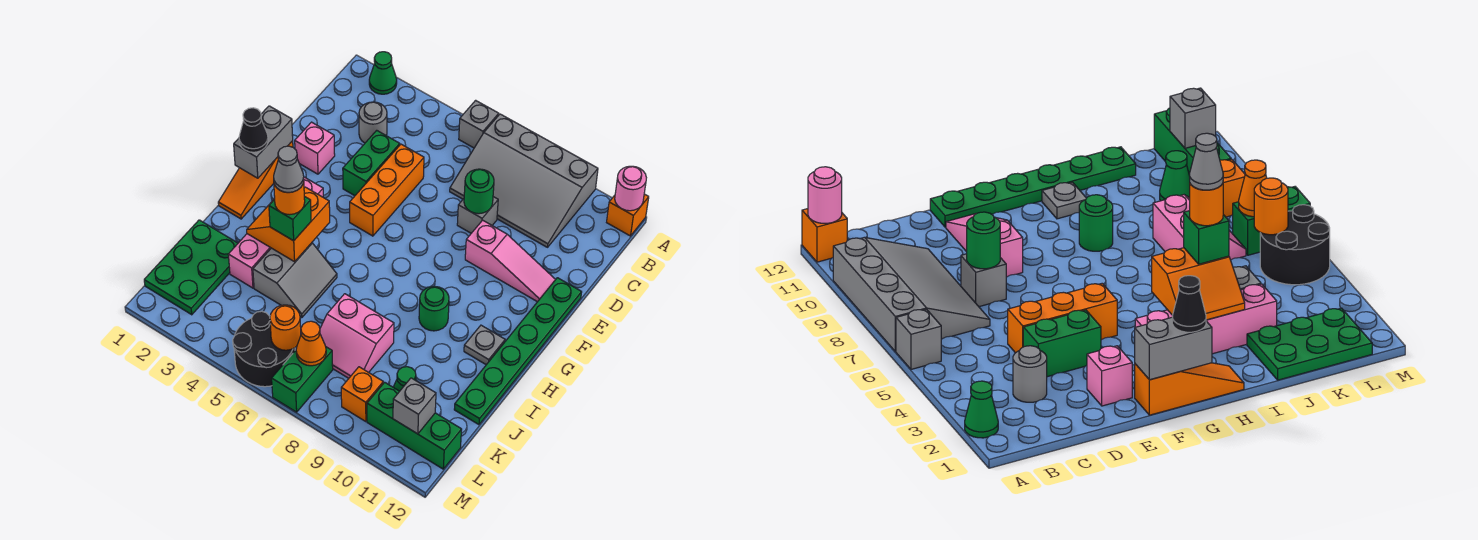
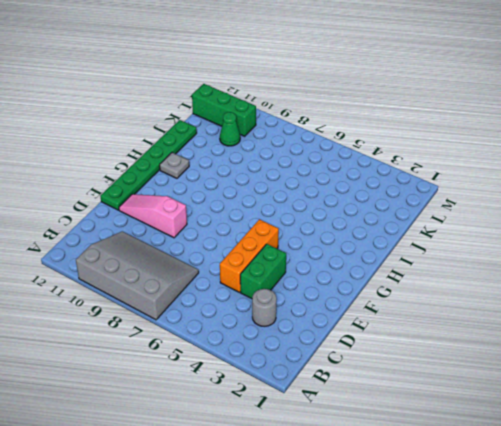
none -> green 1x1 cone [369,52,397,94]
none -> grey 1x1 brick [459,100,499,148]
none -> orange 1x1 brick [607,194,649,236]
none -> grey 1x1 brick [457,197,498,233]

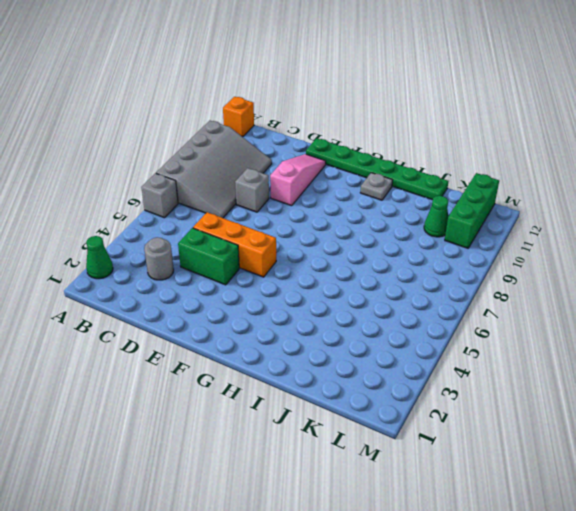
none -> pink 1x1 brick [295,122,335,174]
none -> orange 1x3 slope [218,141,293,219]
none -> pink 1x4 brick [228,177,323,288]
none -> green 1x1 round brick [419,286,449,331]

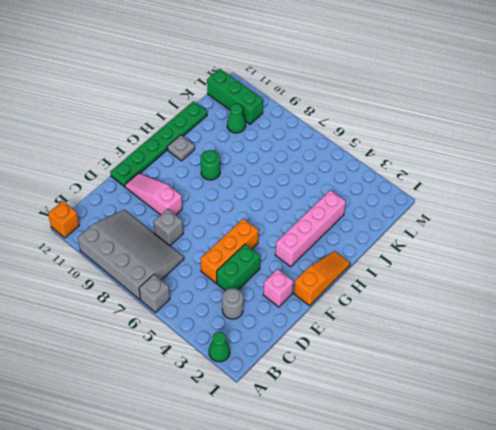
none -> grey 2x2 slope [253,243,337,318]
none -> green 2x3 plate [144,220,238,315]
none -> pink 2x2 slope [320,294,394,378]
none -> black 2x2 round brick [233,311,295,387]

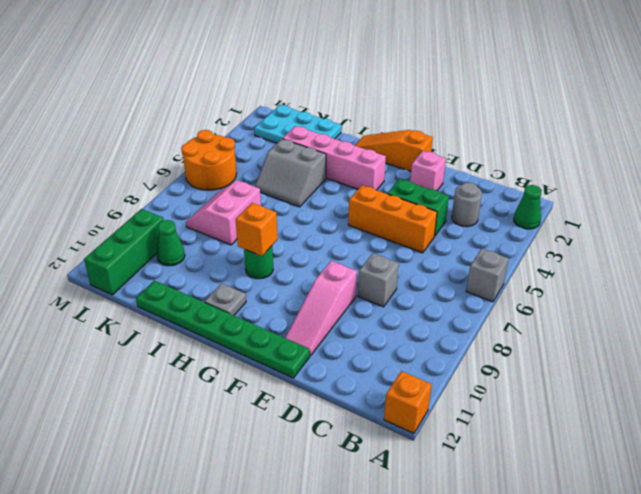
orange 1x1 brick [236,203,278,256] -> orange 1x1 brick moved to [341,367,383,422]
cyan 2x3 plate [254,105,341,143] -> green 2x3 plate [144,220,238,315]
orange 2x2 round brick [181,130,236,190] -> black 2x2 round brick [233,311,295,387]
none -> grey 3x4 slope [450,114,598,247]
none -> green 1x2 brick [272,347,333,412]
none -> pink 1x1 round brick [615,166,646,211]
none -> green 1x1 round brick [464,169,494,214]

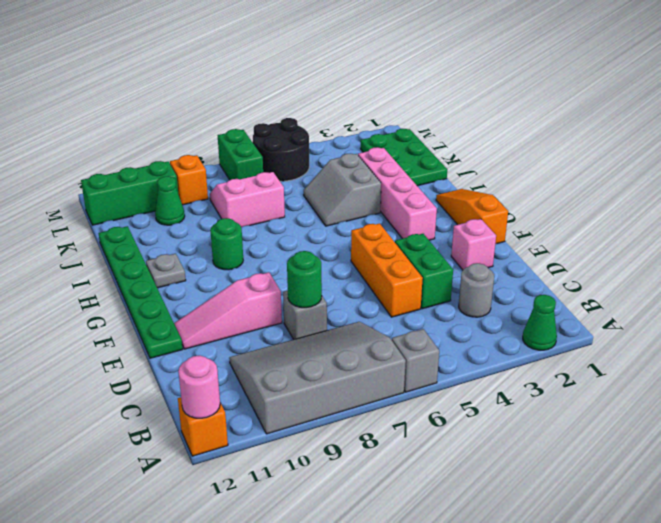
none -> grey 1x2 brick [234,106,293,178]
none -> orange 2x2 slope [247,187,330,262]
none -> orange 1x1 round brick [270,305,301,350]
none -> orange 1x1 cone [296,321,326,366]

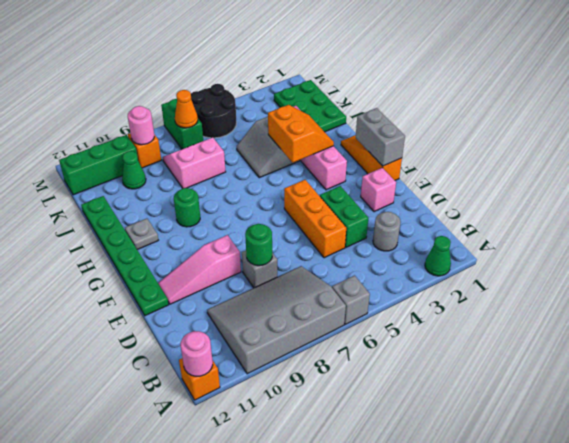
pink 1x1 round brick [128,106,154,145] -> none
none -> orange 1x1 round brick [270,305,301,350]
none -> grey 1x1 brick [393,378,436,434]
none -> black 1x1 cone [239,108,268,152]
none -> green 1x1 brick [269,196,311,241]

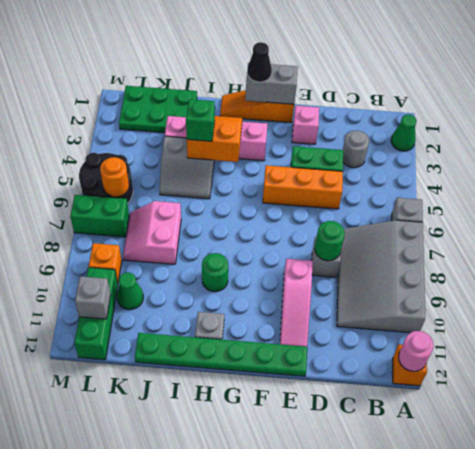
none -> orange 1x1 cone [296,321,326,366]
none -> orange 1x1 round brick [274,182,305,215]
none -> grey 1x1 cone [274,146,304,193]

